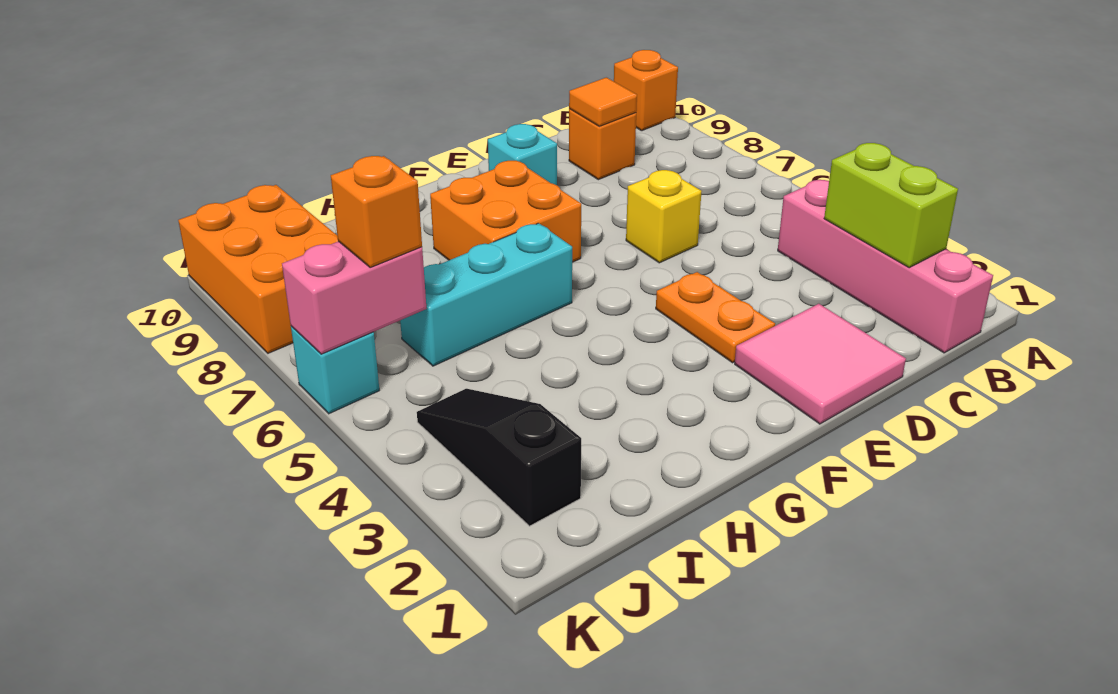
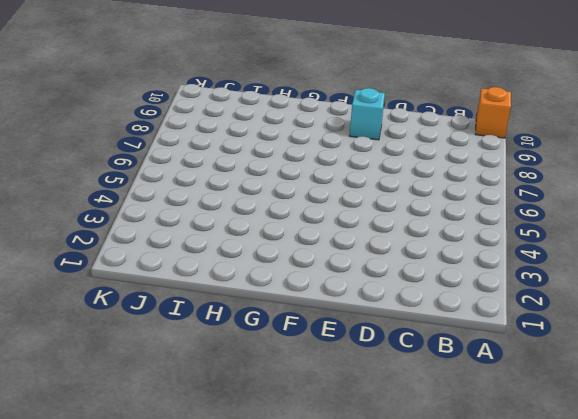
none -> pink 1x4 brick [778,180,993,353]
none -> orange 1x1 brick [569,109,636,180]
none -> pink 2x2 tile [735,304,906,424]

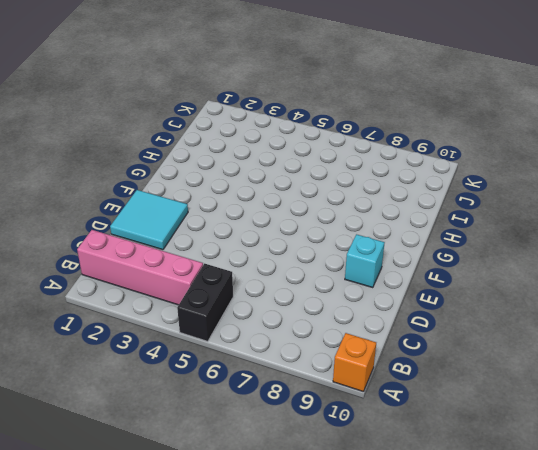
black 1x2 brick [177,263,233,342] -> none
cyan 2x2 tile [110,190,188,250] -> pink 2x2 tile [735,304,906,424]
none -> orange 1x1 brick [569,109,636,180]
none -> yellow 1x1 brick [626,170,702,263]
none -> orange 1x2 plate [656,272,775,363]

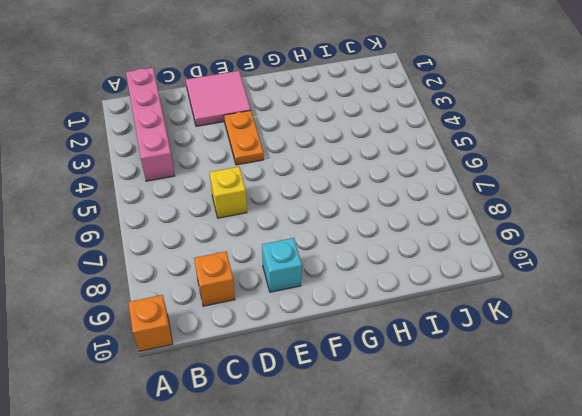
none -> orange 2x2 brick [430,161,581,262]
none -> cyan 1x3 brick [400,223,572,366]
none -> black 1x3 slope [417,389,581,526]

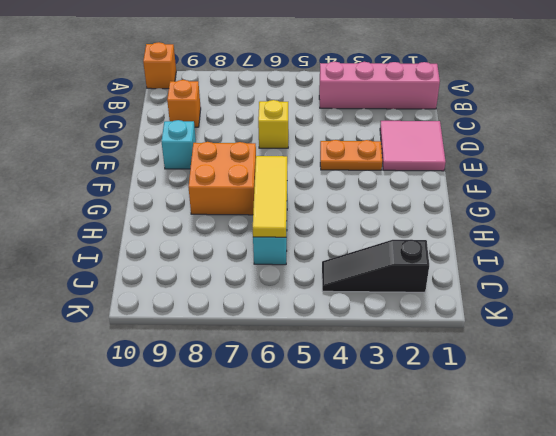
yellow 1x3 tile [253,156,287,237] -> none
none -> orange 2x3 brick [178,185,338,353]
none -> cyan 1x1 brick [291,326,379,414]
none -> lime 1x2 brick [824,143,958,268]

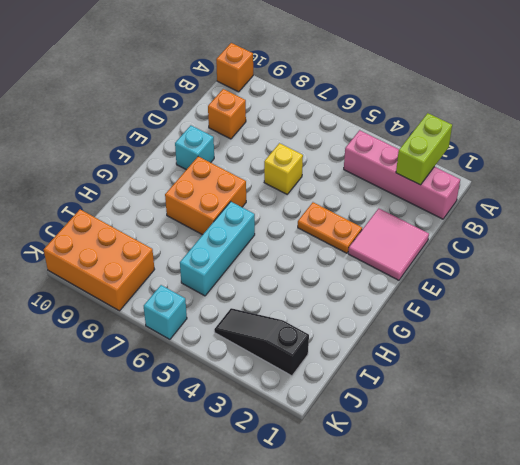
lime 1x2 brick [396,113,452,185] -> lime 1x2 brick turned to [824,143,958,268]
none -> orange 1x1 tile [569,77,637,126]
none -> pink 1x2 brick [282,241,427,354]
none -> orange 1x1 brick [331,156,422,268]

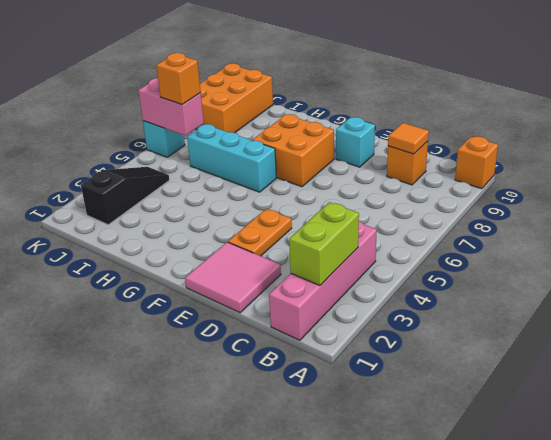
none -> yellow 1x1 brick [626,170,702,263]

